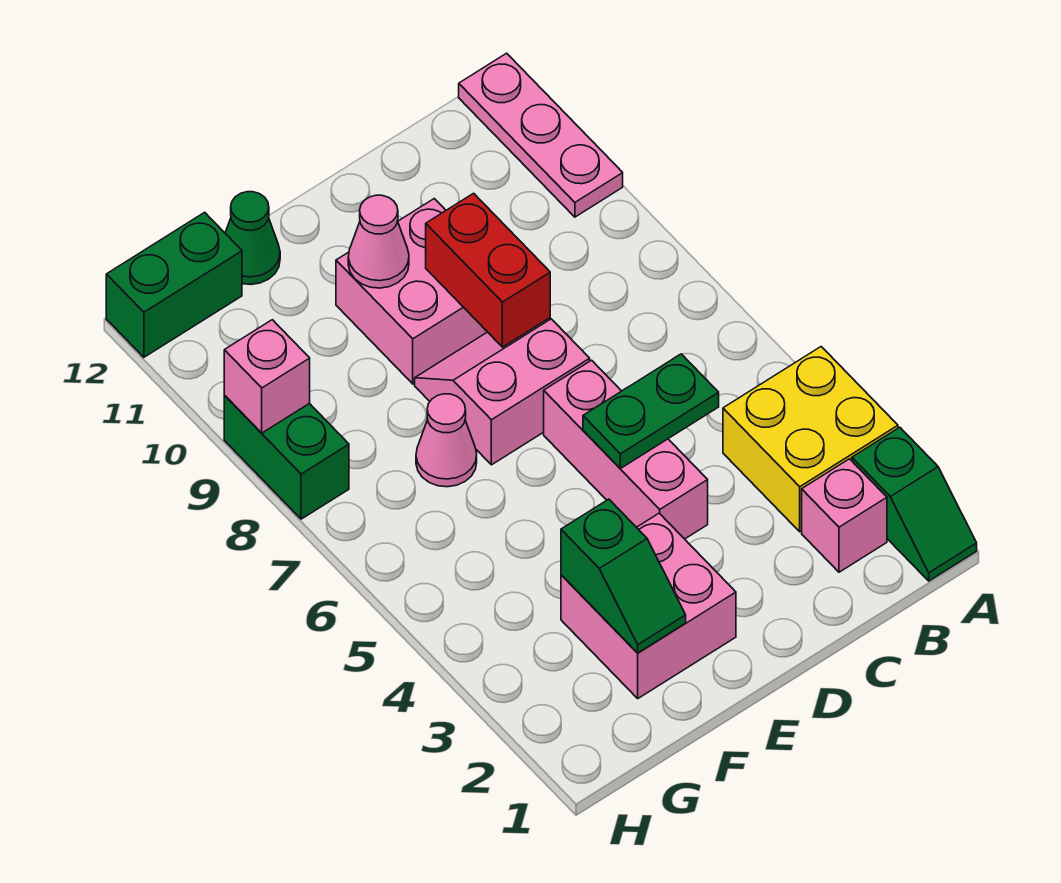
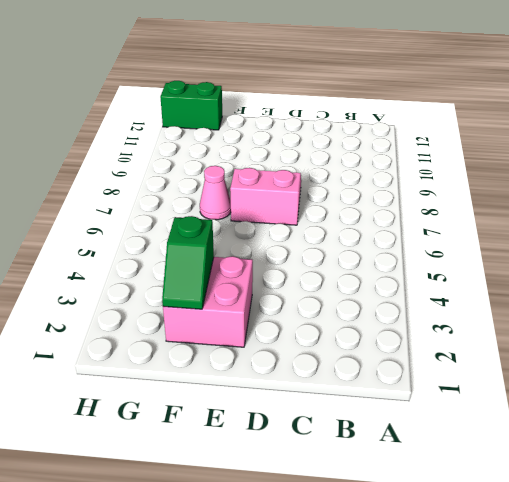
none -> green 1x2 slope [852,427,977,581]
none -> yellow 2x2 brick [723,347,898,532]
none -> pink 1x3 plate [459,53,623,217]

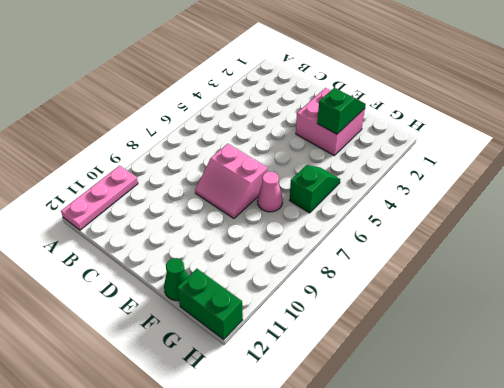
green 1x2 slope [289,165,340,213] -> green 1x2 slope moved to [852,427,977,581]
none -> yellow 2x2 brick [723,347,898,532]
none -> pink 1x1 brick [802,459,887,572]
none -> pink 1x3 brick [544,360,708,539]

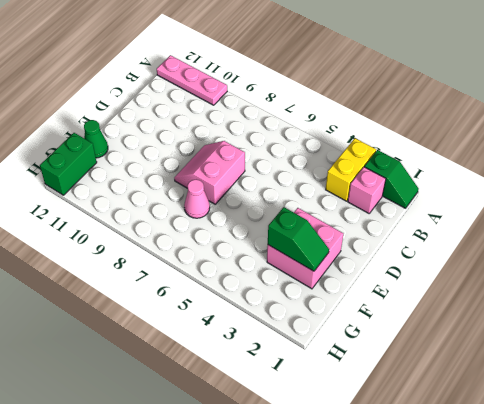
yellow 1x2 brick [326,138,376,201] -> yellow 2x2 brick [723,347,898,532]
none -> pink 1x3 brick [544,360,708,539]
none -> pink 2x2 brick [336,199,487,384]
none -> green 1x2 brick [224,396,349,519]

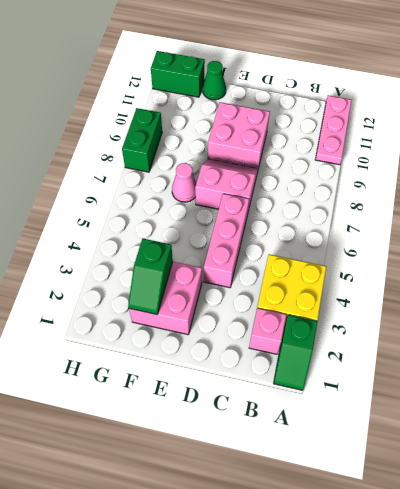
none -> green 1x2 plate [583,354,719,468]
none -> red 1x2 brick [426,193,550,347]
none -> pink 1x1 cone [348,195,409,288]

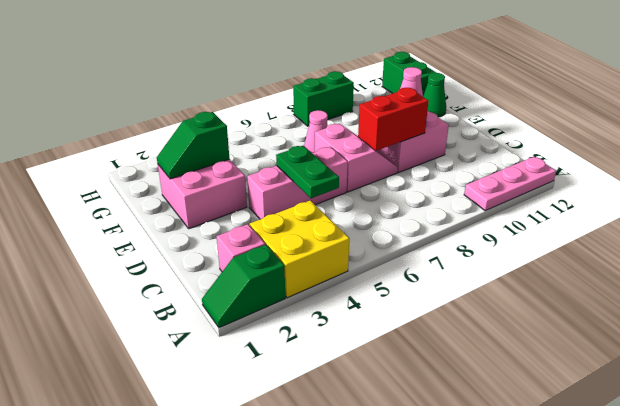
none -> pink 1x1 brick [224,320,310,433]

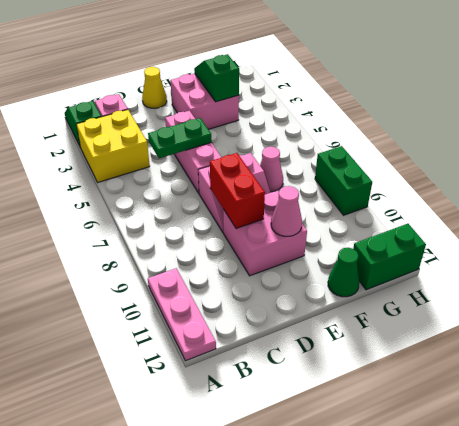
yellow 1x1 cone [142,67,167,108] -> none
none -> pink 1x1 brick [224,320,310,433]

